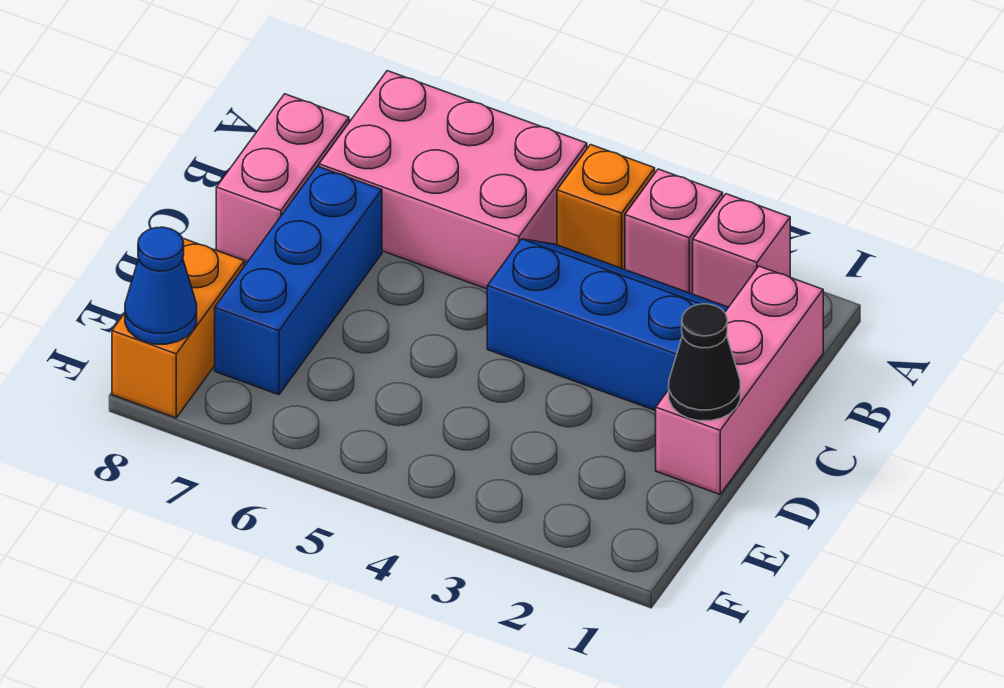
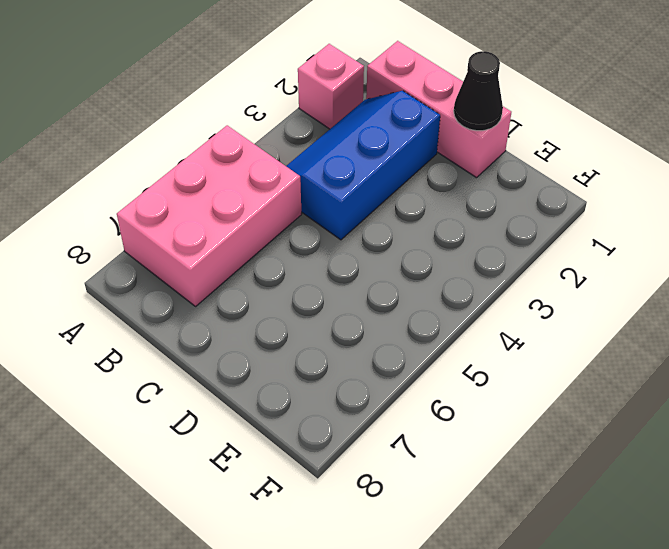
none -> pink 1x1 brick [625,169,723,294]
none -> orange 1x1 brick [557,145,655,269]

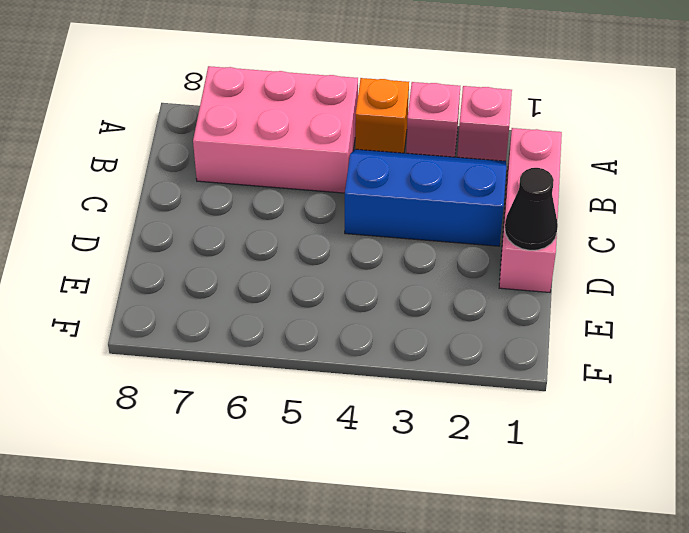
none -> pink 1x2 brick [216,94,349,262]
none -> blue 1x3 brick [215,166,382,395]

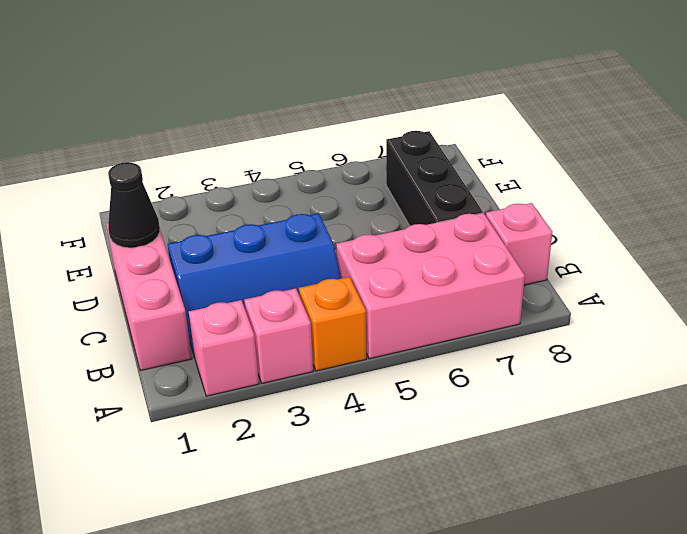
pink 1x1 brick [486,203,552,285] -> pink 1x2 brick [216,94,349,262]
black 1x3 brick [386,131,483,226] -> blue 1x3 brick [215,166,382,395]
none -> orange 1x2 brick [112,238,244,418]
none -> blue 1x1 cone [125,227,197,344]

